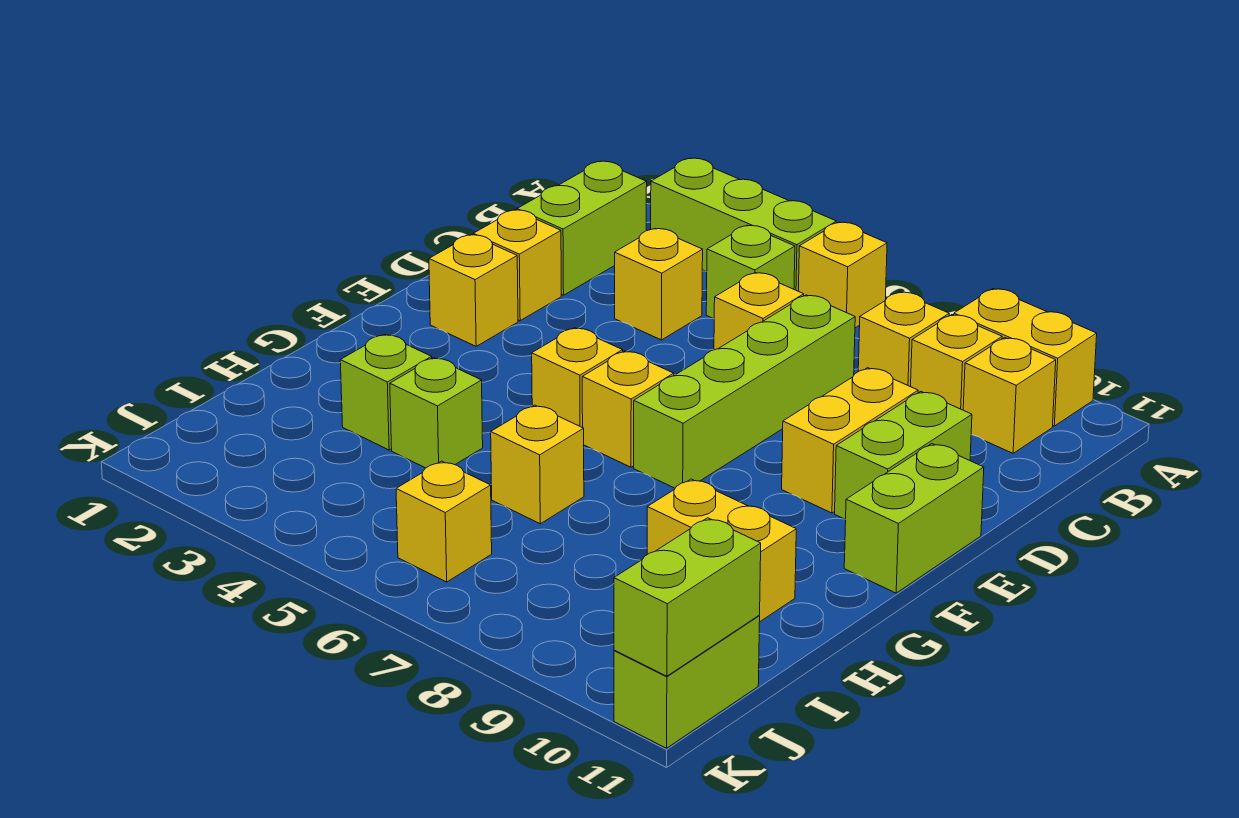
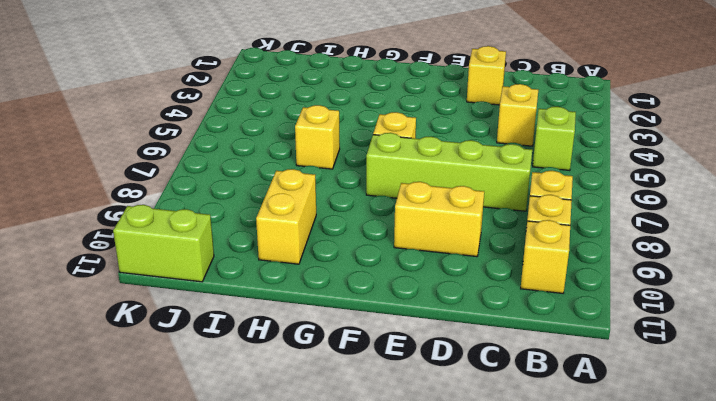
none -> lime 1x3 brick [651,158,836,291]
none -> yellow 1x1 brick [799,222,887,328]
none -> yellow 1x2 brick [954,289,1097,426]

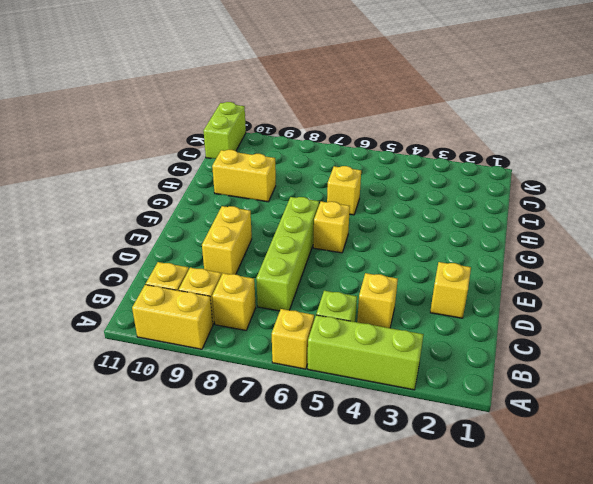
none -> lime 1x2 brick [517,161,647,295]
none -> yellow 1x1 brick [714,273,804,350]
none -> lime 1x2 brick [835,392,972,520]

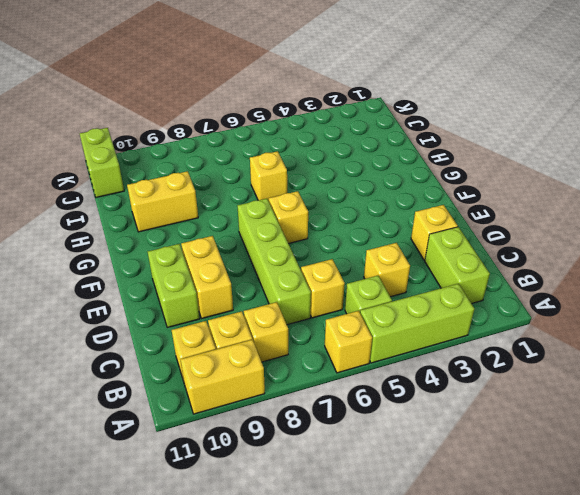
none -> yellow 1x1 brick [429,235,518,346]
none -> lime 1x2 brick [844,444,984,593]
none -> yellow 1x1 brick [532,328,623,428]

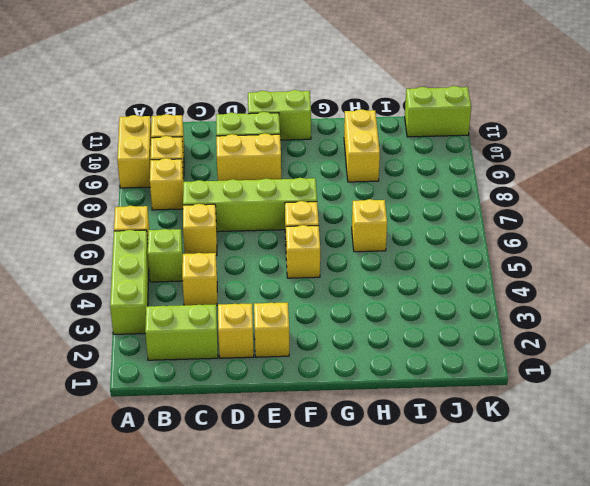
none -> lime 1x1 brick [340,334,432,450]
none -> lime 1x1 brick [390,358,483,468]
none -> yellow 1x1 brick [396,461,492,582]

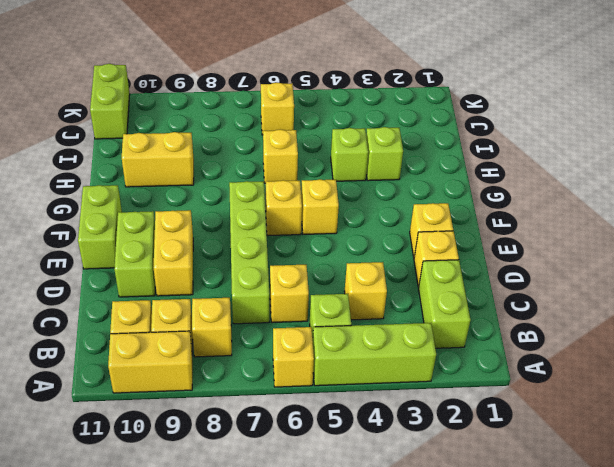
none -> lime 1x2 brick [614,518,761,676]

